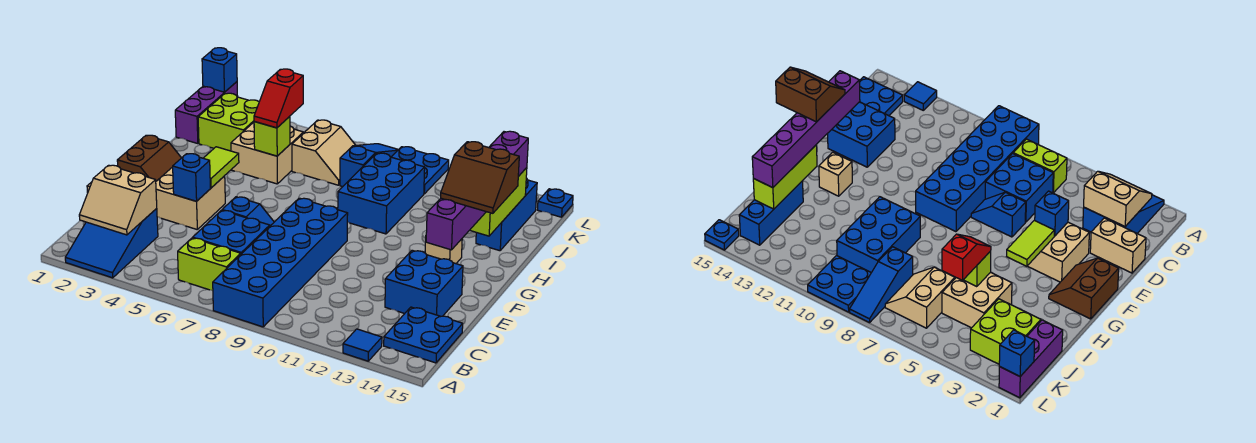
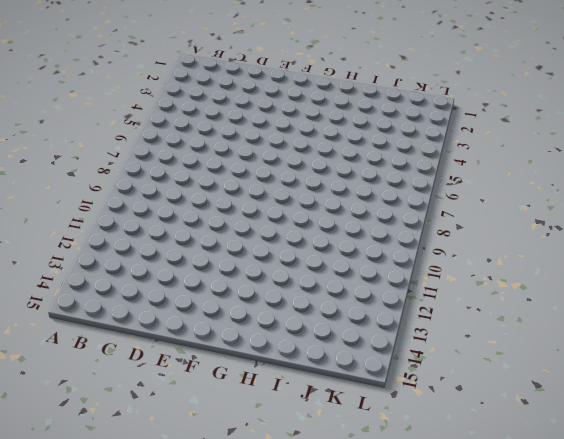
none -> blue 2x3 slope [65,209,158,278]
none -> blue 2x6 brick [213,198,348,327]
none -> blue 1x1 tile [343,329,382,361]
none -> lime 1x2 brick [178,238,241,291]

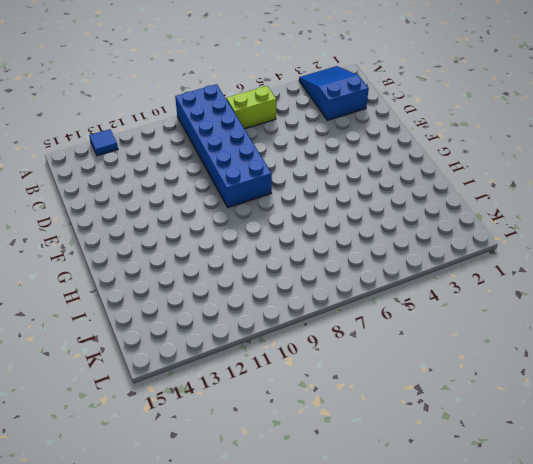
none -> blue 2x2 plate [384,307,463,363]
none -> blue 2x2 brick [193,210,270,254]
none -> tan 1x2 brick [1090,218,1146,273]
none -> blue 2x2 brick [385,250,463,316]

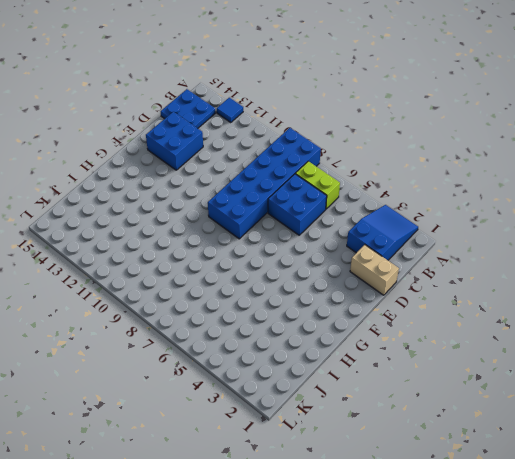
none -> tan 2x2 brick [156,167,225,229]
none -> blue 1x2 slope [222,197,274,226]
none -> brown 2x2 slope [117,135,181,181]
none -> tan 1x1 brick [425,239,462,264]

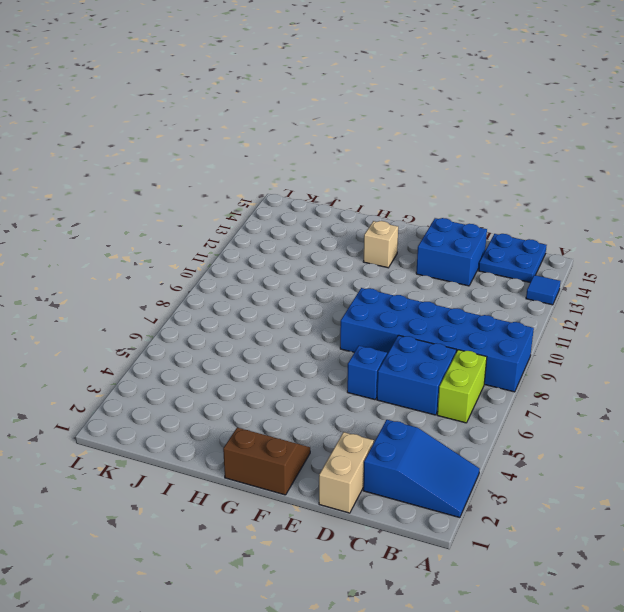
none -> tan 2x2 brick [156,167,225,229]
none -> blue 2x3 brick [338,153,425,234]
none -> tan 2x2 brick [231,122,303,184]
none -> blue 1x3 brick [476,178,537,251]

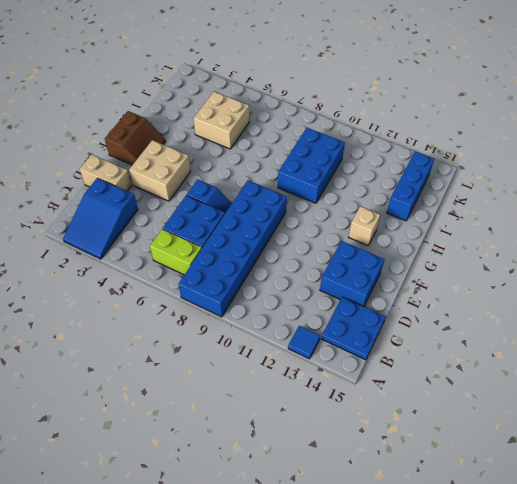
none -> purple 1x3 brick [175,82,238,144]
none -> lime 2x2 brick [198,93,259,151]
none -> tan 2x2 slope [292,120,356,185]
none -> blue 1x3 slope [340,144,398,187]

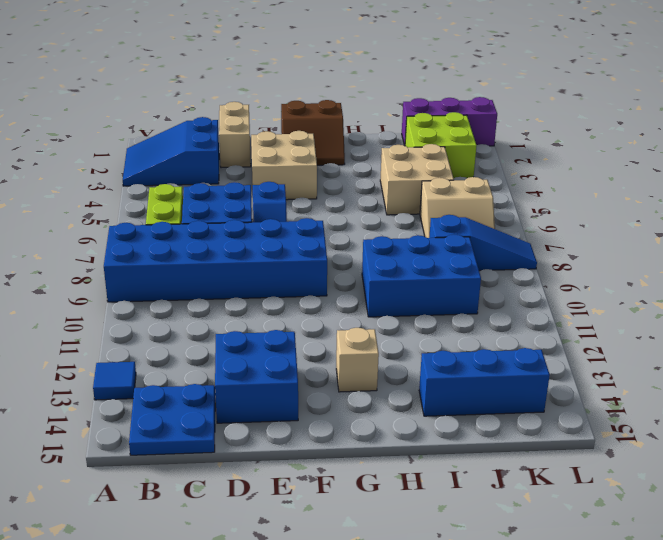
none -> blue 2x2 plate [392,147,449,194]
none -> blue 1x1 plate [537,189,573,217]
none -> tan 2x2 slope [79,165,157,235]
none -> blue 1x1 brick [173,154,210,201]

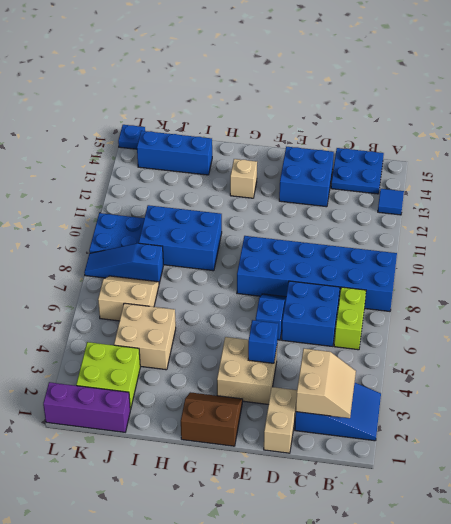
none -> lime 1x2 tile [204,147,239,188]
none -> lime 1x3 brick [470,168,527,236]
none -> lime 1x1 brick [254,116,290,156]
none -> blue 1x1 brick [202,48,237,92]

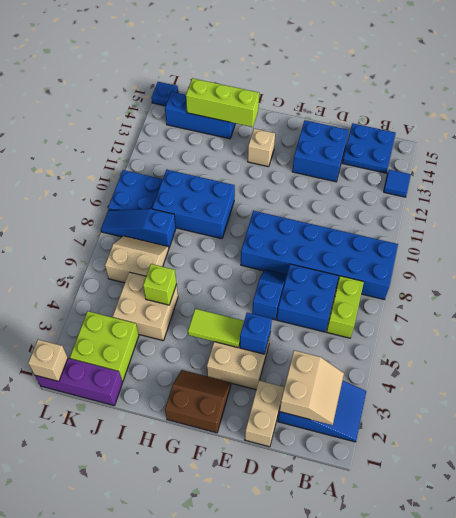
tan 1x1 brick [28,340,68,381] -> blue 1x1 brick [202,48,237,92]
none -> purple 1x6 brick [426,131,528,250]
none -> red 1x2 slope [254,69,303,128]
none -> brown 2x2 slope [441,142,519,213]

